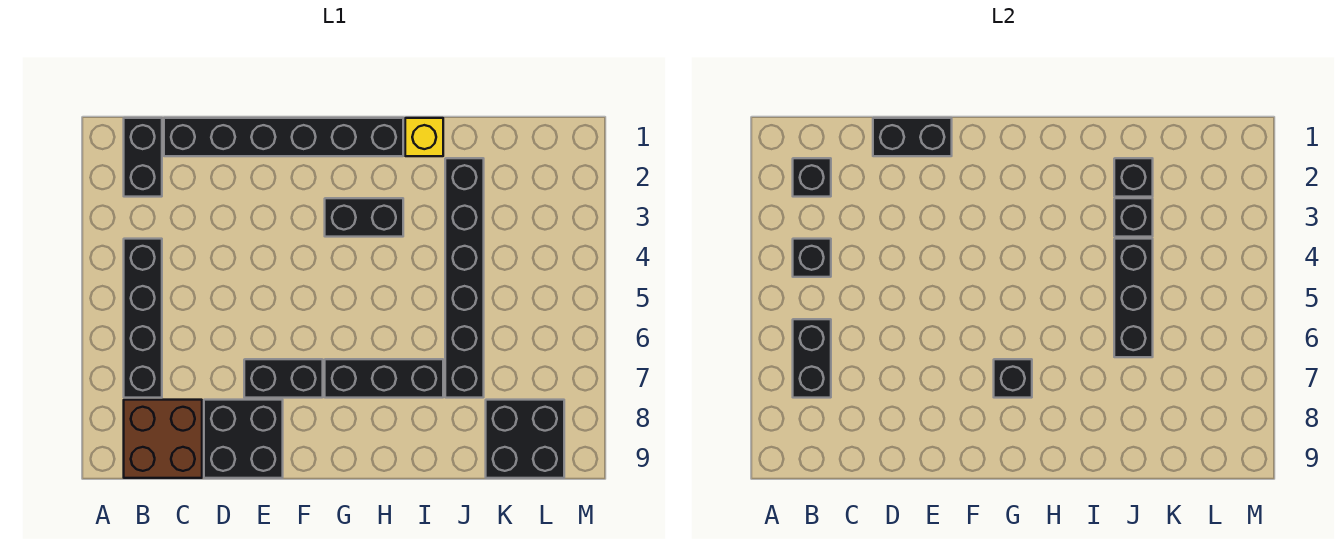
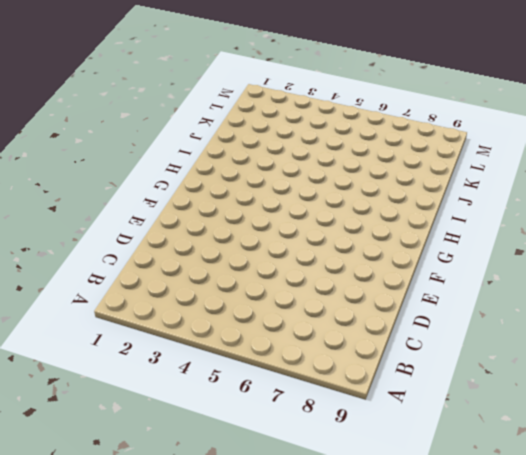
none -> black 1x2 brick [124,118,162,197]
none -> black 1x4 brick [124,239,162,398]
none -> brown 2x2 brick [124,400,202,478]

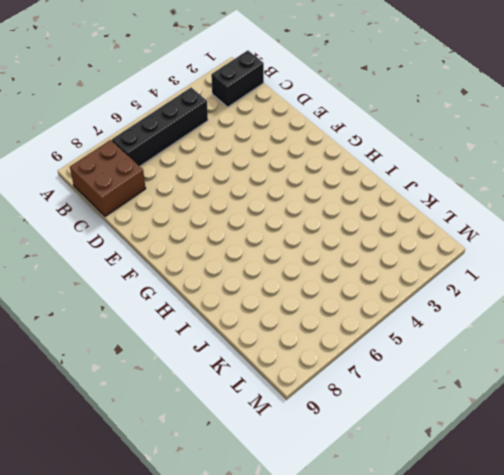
none -> black 1x6 brick [164,118,403,156]
none -> black 2x2 brick [204,400,283,478]
none -> black 1x2 brick [244,359,323,398]

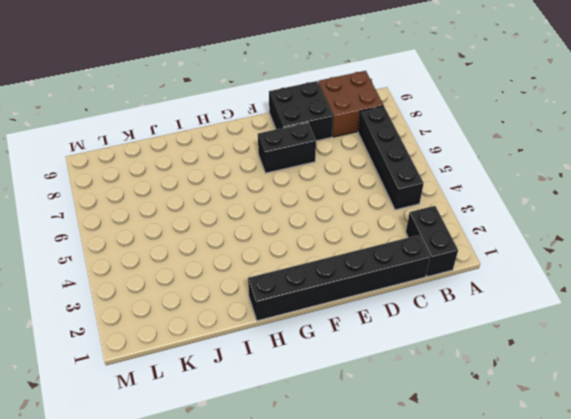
none -> black 1x2 brick [325,198,403,237]
none -> black 1x3 brick [325,359,443,398]
none -> yellow 1x1 brick [405,118,443,156]

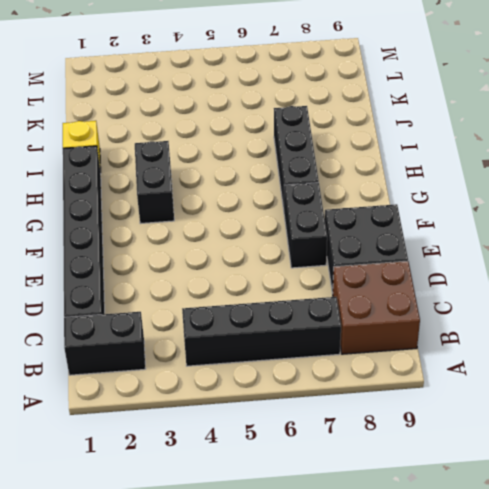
none -> black 1x6 brick [445,158,484,398]
none -> black 2x2 brick [486,400,564,478]
none -> black 1x1 brick [793,158,831,197]

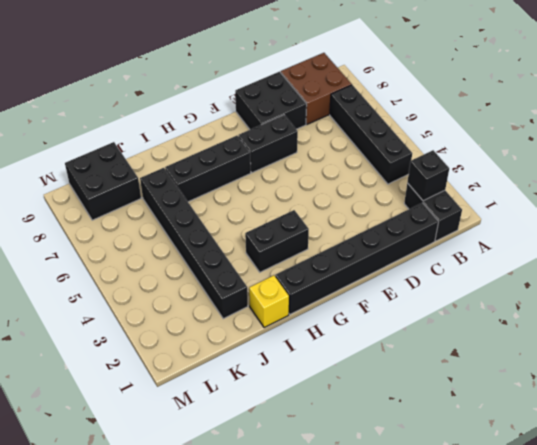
none -> black 1x1 brick [793,239,831,277]
none -> black 1x2 brick [793,319,831,398]
none -> black 1x2 brick [873,118,952,156]

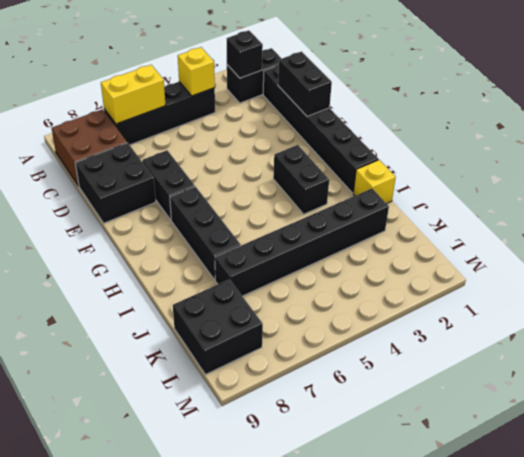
yellow 1x1 brick [178,47,215,96] -> black 1x1 brick [793,239,831,277]
yellow 1x2 brick [101,65,166,124] -> black 1x2 brick [793,319,831,398]
none -> black 1x1 brick [994,359,1032,398]
none -> black 1x1 brick [1114,158,1153,197]
none -> black 1x1 brick [1114,198,1153,237]

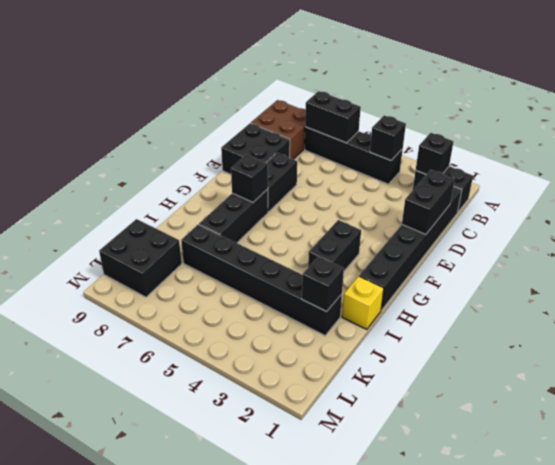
none -> black 1x1 brick [1114,198,1153,237]
none -> black 1x3 brick [1114,239,1153,357]

